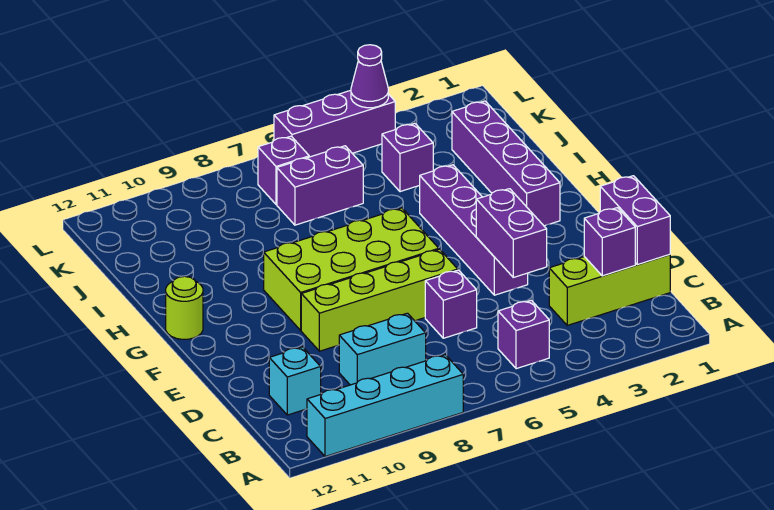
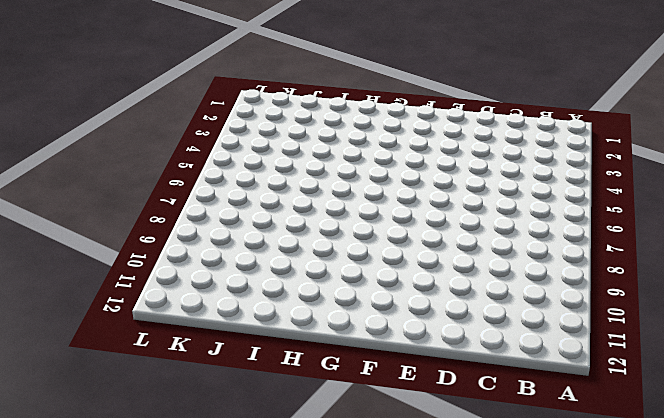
none -> cyan 1x4 brick [307,355,463,457]
none -> purple 1x1 brick [498,300,549,369]
none -> lime 1x3 brick [549,255,670,325]

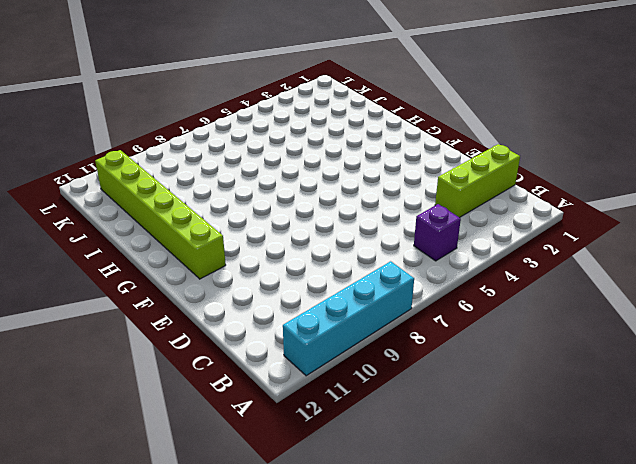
lime 1x6 brick [95,150,226,279] -> none
none -> cyan 1x2 brick [339,313,426,385]
none -> cyan 1x1 brick [269,347,321,415]
none -> purple 1x1 brick [425,270,477,338]

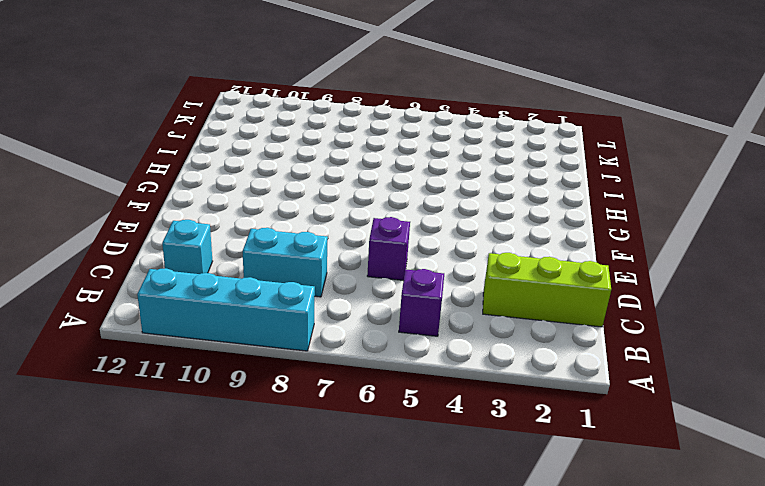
none -> purple 1x4 brick [420,165,528,295]
none -> lime 1x4 brick [301,249,458,351]
none -> lime 2x4 brick [264,208,439,330]

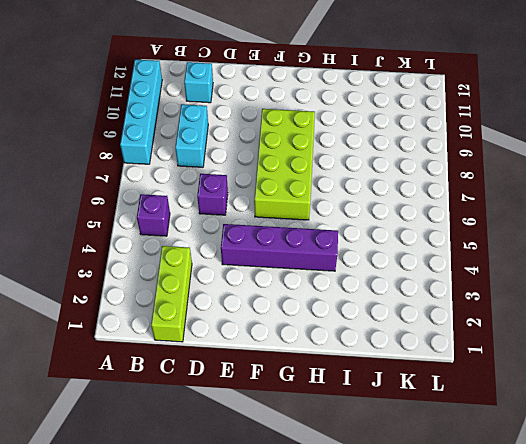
none -> lime 1x4 brick [301,249,458,351]
none -> purple 1x4 brick [452,101,560,226]
none -> lime 1x1 round brick [166,276,203,339]

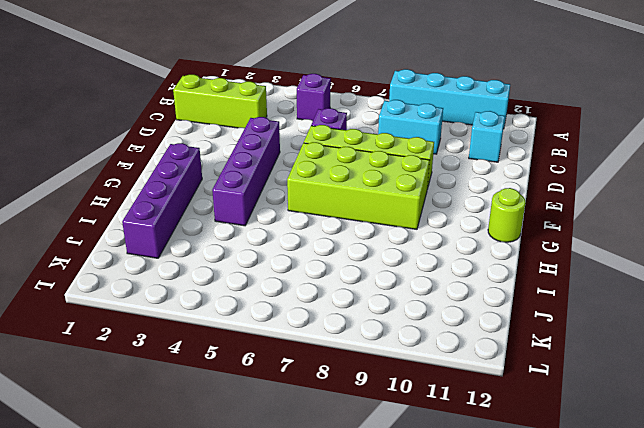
none -> purple 1x1 brick [382,123,433,192]
none -> purple 1x2 brick [277,146,363,225]
none -> purple 1x1 brick [258,136,309,204]

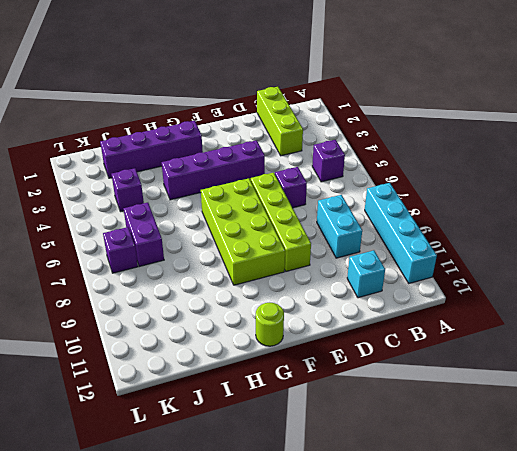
none -> purple 1x3 brick [274,90,395,157]
none -> purple 1x2 brick [600,176,670,265]
none -> purple 1x1 brick [584,208,635,276]

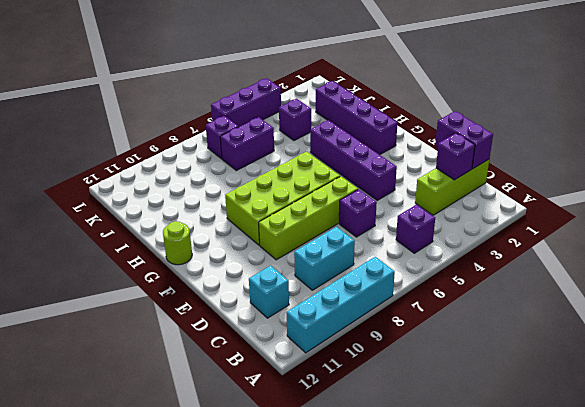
none -> purple 1x2 brick [476,189,547,277]
none -> purple 1x1 cone [351,45,388,108]

